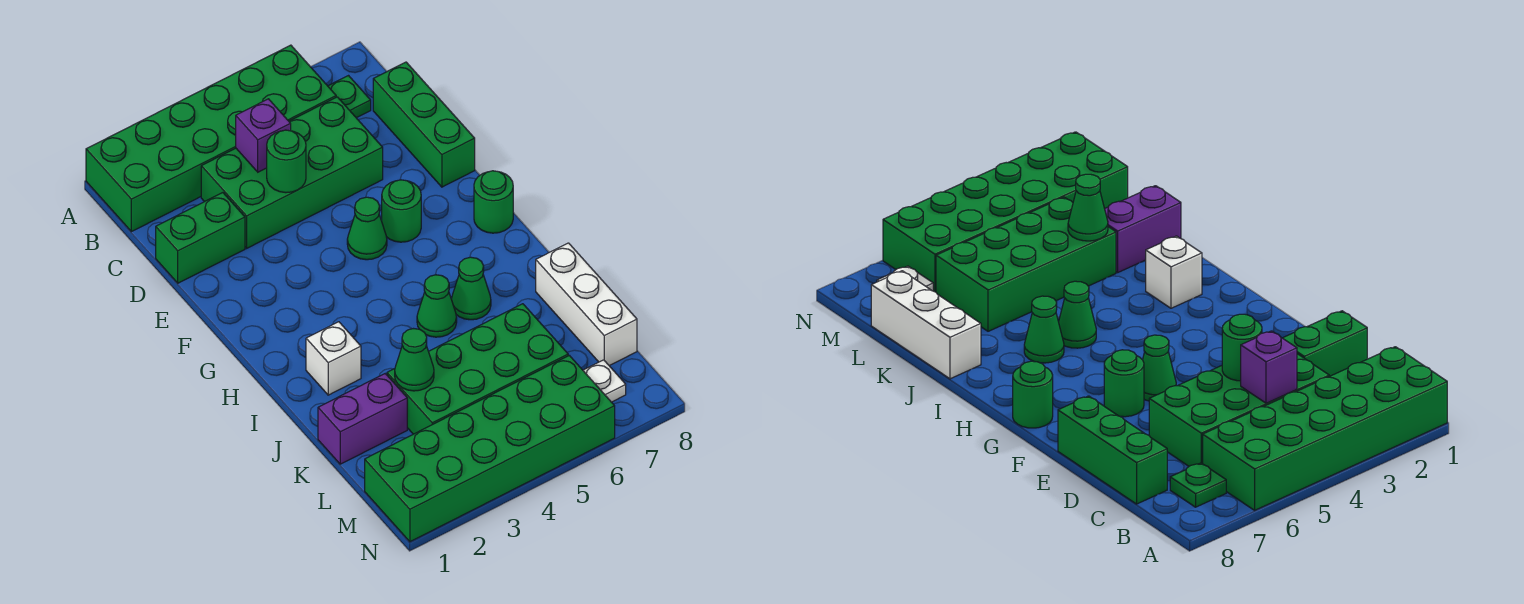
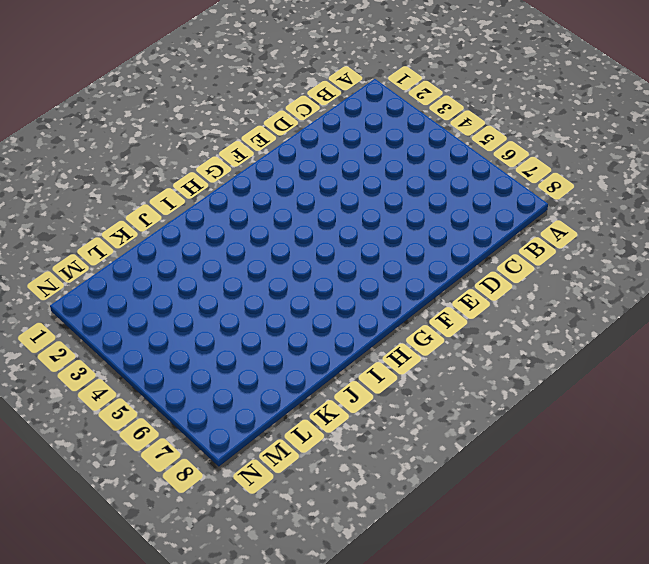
none -> green 2x6 brick [86,45,336,232]
none -> green 1x1 plate [328,76,371,118]
none -> green 2x4 brick [201,97,383,248]

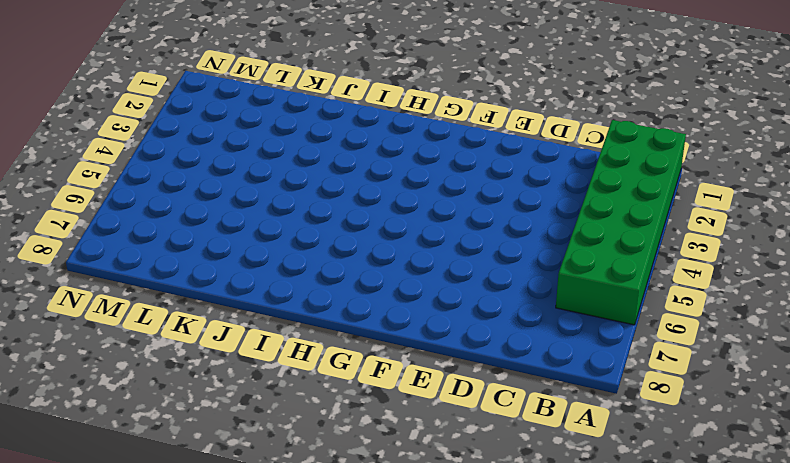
none -> green 1x1 plate [328,76,371,118]
none -> green 2x4 brick [201,97,383,248]
none -> green 1x3 brick [373,62,475,187]

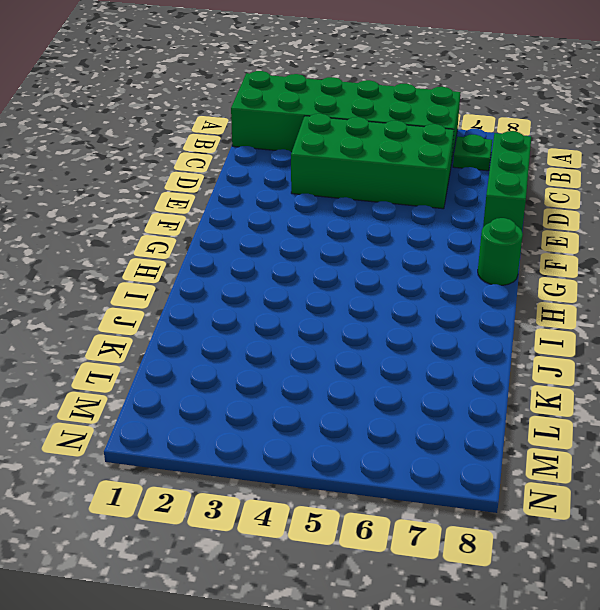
none -> green 1x2 brick [156,193,245,283]
none -> green 1x1 cone [347,197,387,260]
none -> green 1x1 round brick [382,180,421,242]

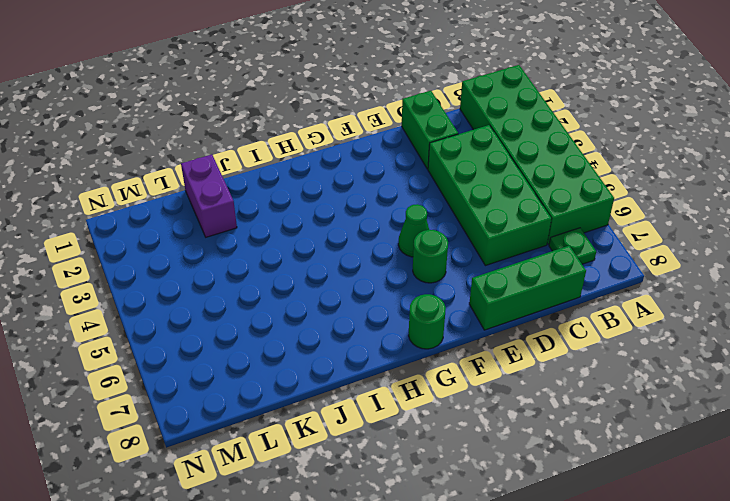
none -> white 1x1 brick [306,322,361,395]
none -> green 1x1 cone [417,275,457,337]
none -> green 1x1 cone [451,257,491,320]

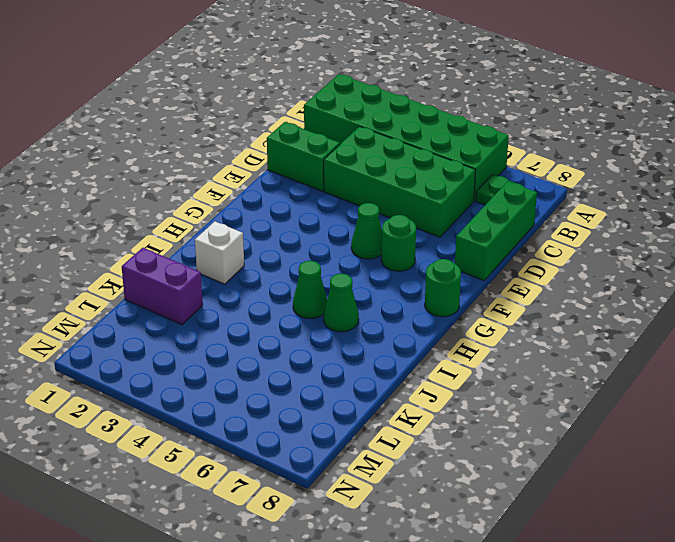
none -> white 1x3 brick [536,243,637,366]
none -> green 2x4 brick [387,304,568,434]
none -> green 2x6 brick [365,355,615,542]

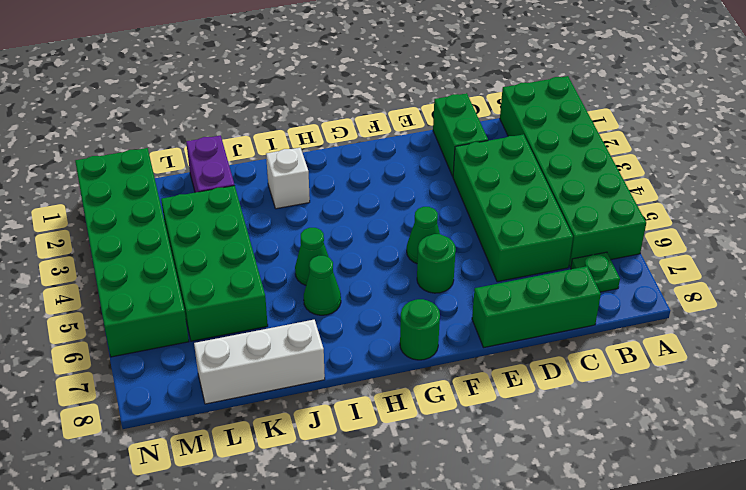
none -> white 1x1 plate [583,360,626,402]
none -> purple 1x1 brick [236,99,291,172]
none -> green 1x1 round brick [267,130,306,193]

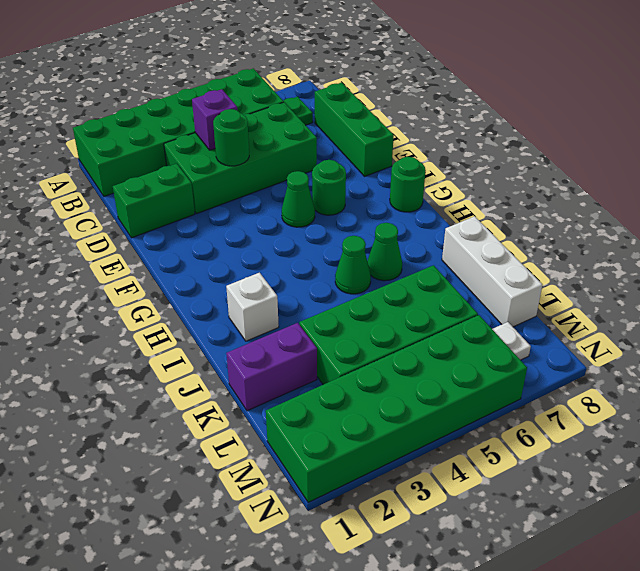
none -> green 1x1 cone [395,329,434,391]

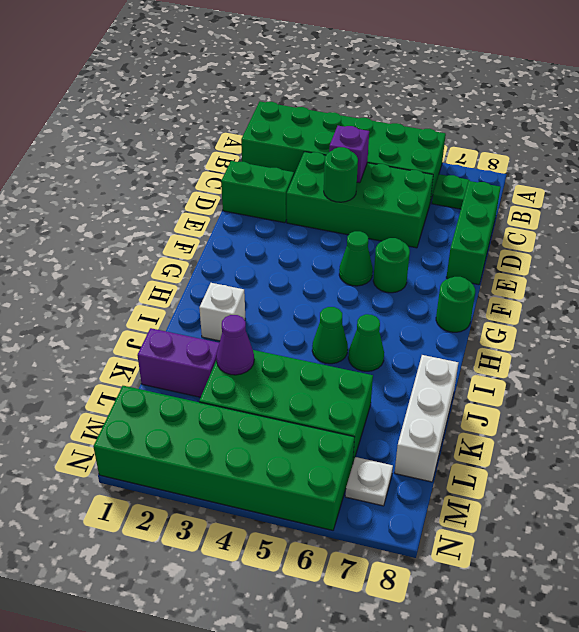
purple 1x1 cone [216,315,254,375] -> green 1x1 cone [395,329,434,391]

